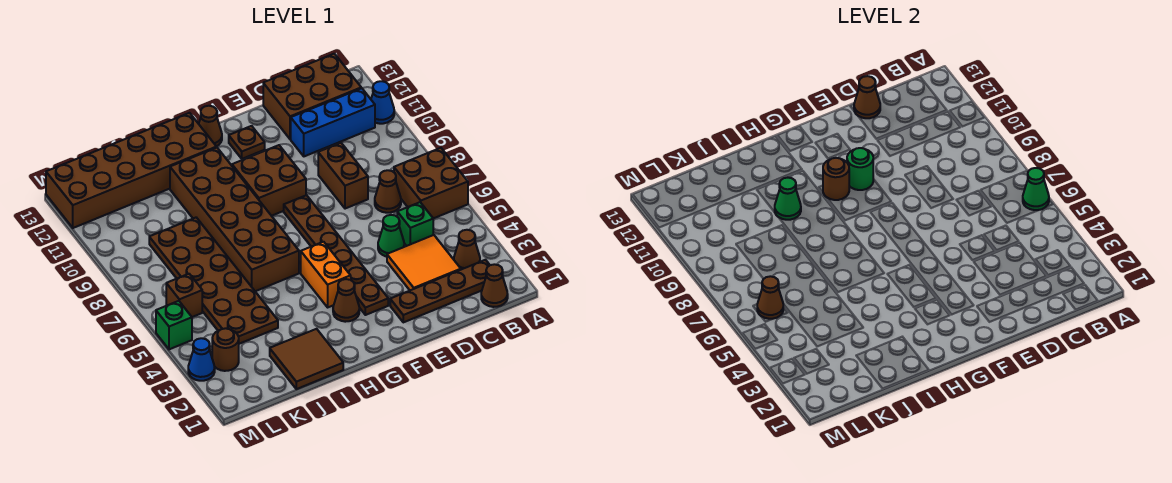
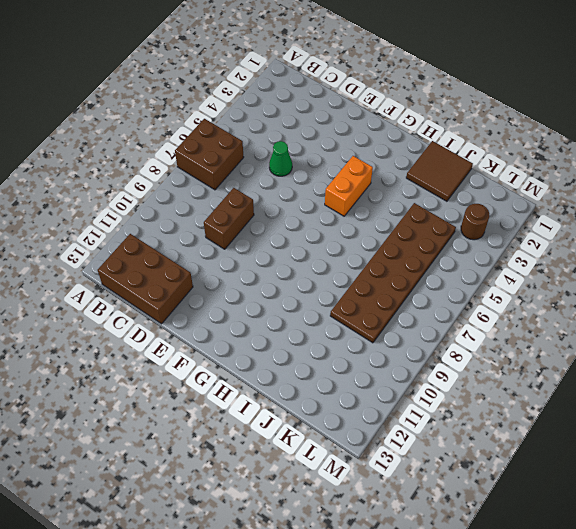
none -> blue 1x1 cone [371,81,394,124]
none -> brown 1x1 cone [481,264,508,307]
none -> brown 1x4 plate [390,260,490,322]
none -> brown 1x1 cone [454,230,480,270]

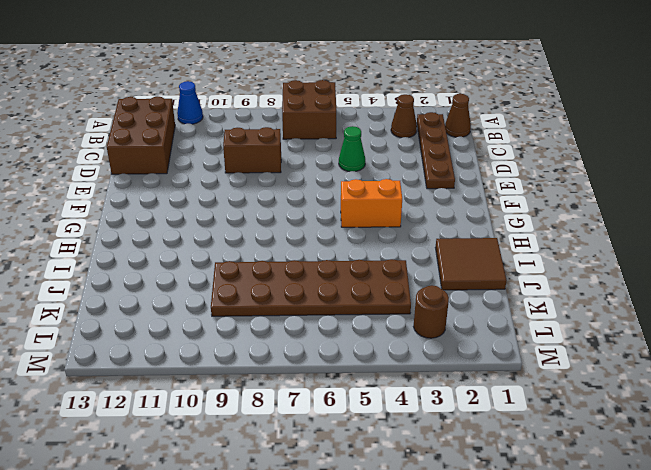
none -> blue 1x3 brick [291,88,375,156]
none -> orange 2x2 tile [387,235,461,290]
none -> green 1x1 brick [397,202,433,246]
none -> brown 1x1 cone [375,170,401,213]

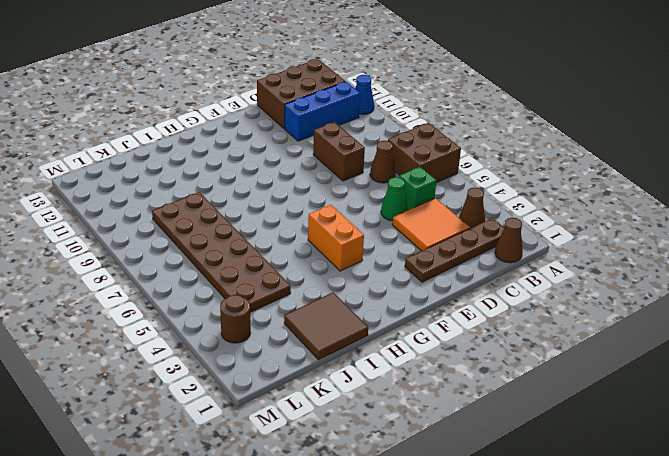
none -> brown 1x6 plate [284,195,388,315]
none -> brown 2x2 brick [232,145,306,216]
none -> brown 1x1 plate [229,126,265,159]
none -> brown 1x1 cone [333,279,359,322]

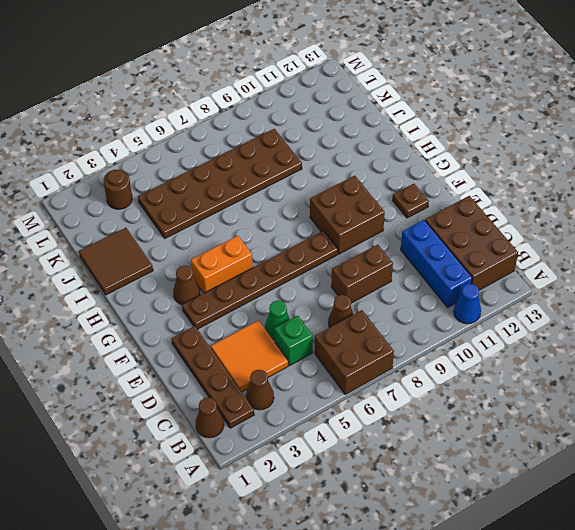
none -> brown 1x1 cone [199,106,222,146]
none -> brown 2x6 brick [170,148,299,291]
none -> brown 2x6 brick [46,113,216,228]
none -> brown 1x1 brick [166,274,202,317]

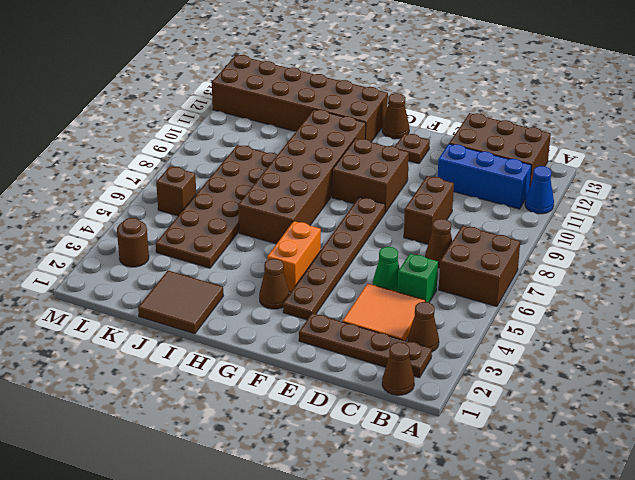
none -> blue 1x1 cone [188,338,215,381]
none -> green 1x1 brick [156,301,192,349]
none -> green 1x1 cone [1023,168,1049,210]
none -> brown 1x1 cone [854,76,880,118]

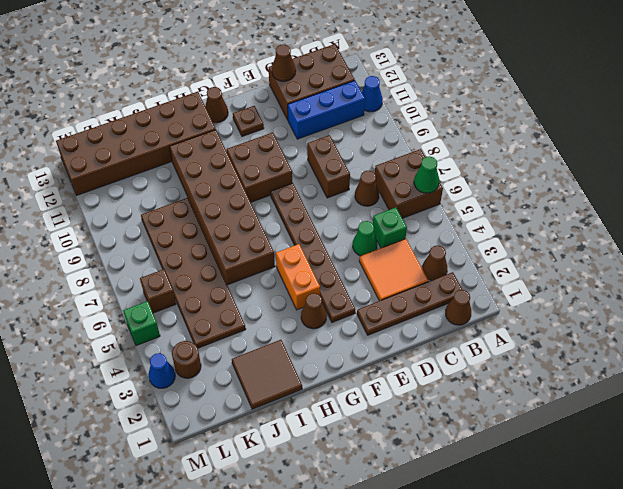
none -> green 1x1 round brick [847,148,873,190]
none -> brown 1x1 round brick [823,158,849,200]
none -> green 1x1 cone [775,178,801,220]
none -> brown 1x1 cone [757,276,783,319]

